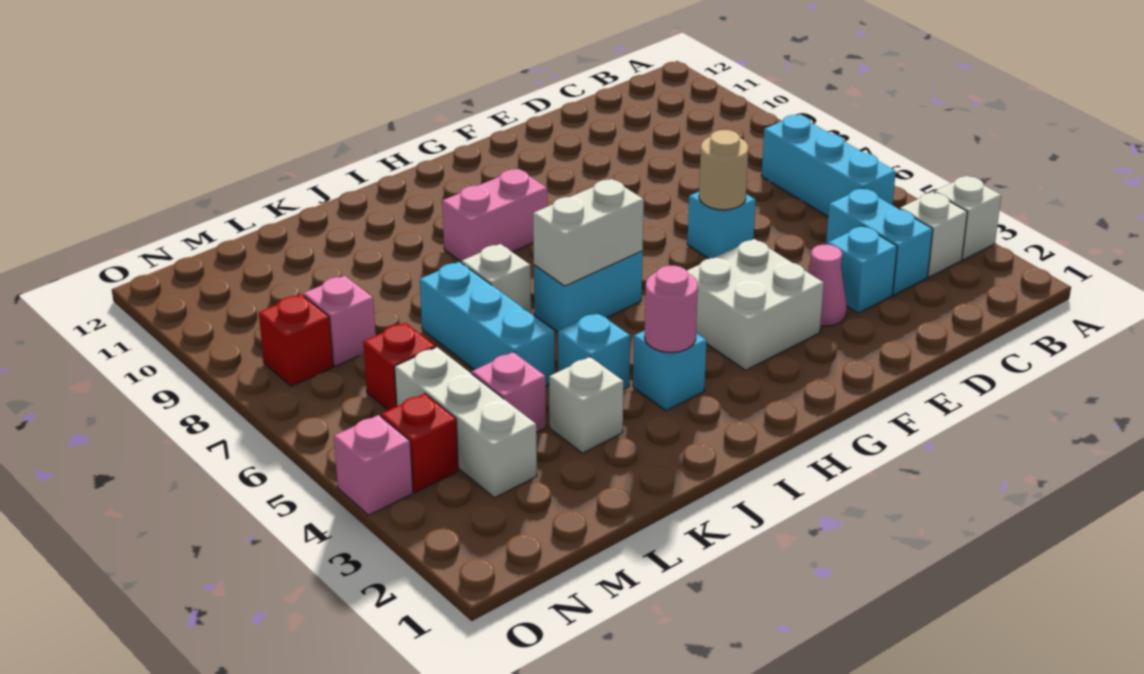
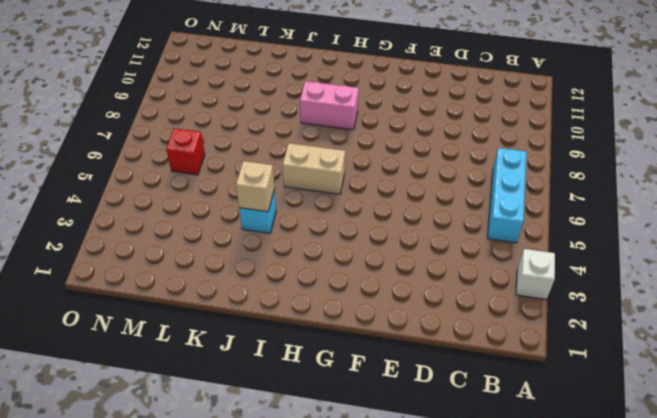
tan 1x2 brick [283,143,345,194] -> cyan 1x2 brick [534,251,643,332]
tan 1x1 brick [236,161,275,212] -> none
none -> white 1x1 brick [900,192,967,277]
none -> cyan 1x2 brick [826,188,933,295]
none -> cyan 1x1 brick [828,226,897,313]

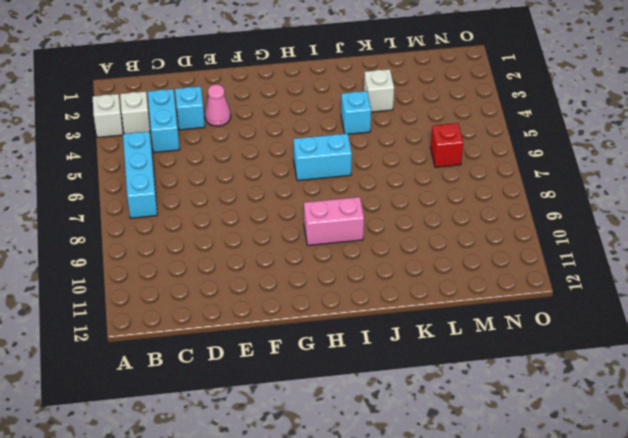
none -> cyan 1x1 brick [687,192,756,259]
none -> white 2x2 brick [687,239,824,370]
none -> cyan 1x1 brick [633,331,707,411]

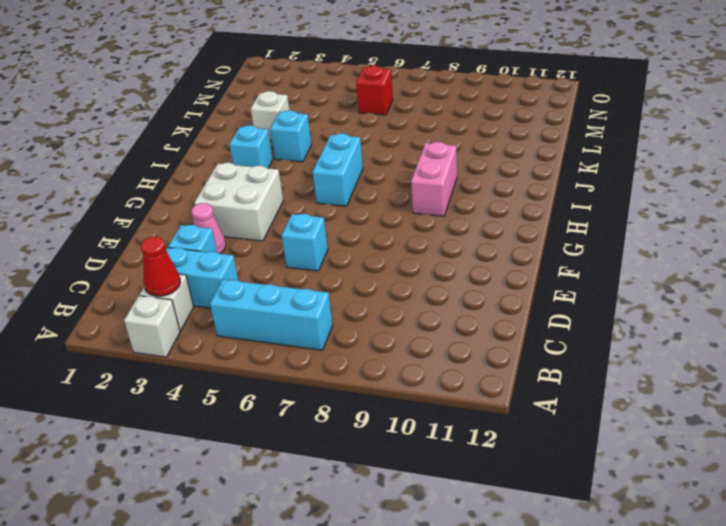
red 1x1 cone [141,237,180,296] -> none
none -> white 1x1 brick [462,244,531,313]
none -> cyan 1x3 brick [420,262,555,386]
none -> pink 1x1 brick [472,352,546,432]

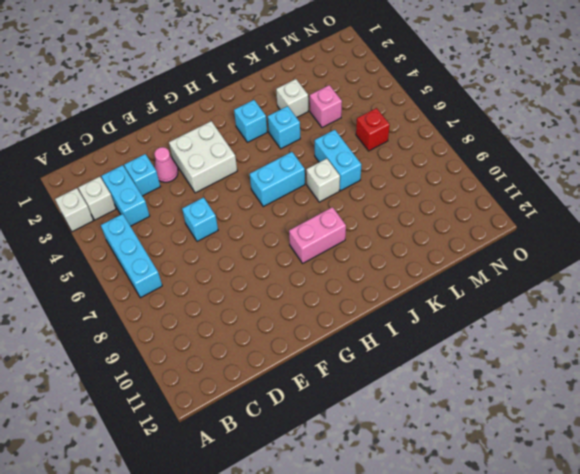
cyan 1x2 brick [315,130,361,191] -> cyan 1x3 brick [420,262,555,386]
none -> white 1x3 brick [395,347,537,498]
none -> pink 1x1 brick [303,276,376,366]
none -> red 1x1 brick [381,393,458,492]

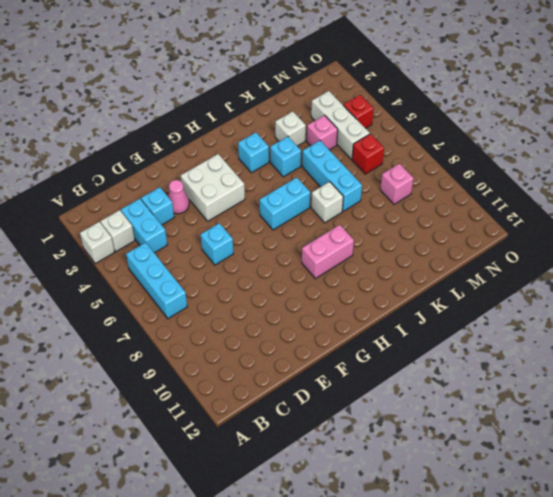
none -> red 1x1 brick [259,294,333,386]
none -> pink 1x1 brick [334,415,413,515]
none -> tan 1x1 round brick [699,130,748,210]

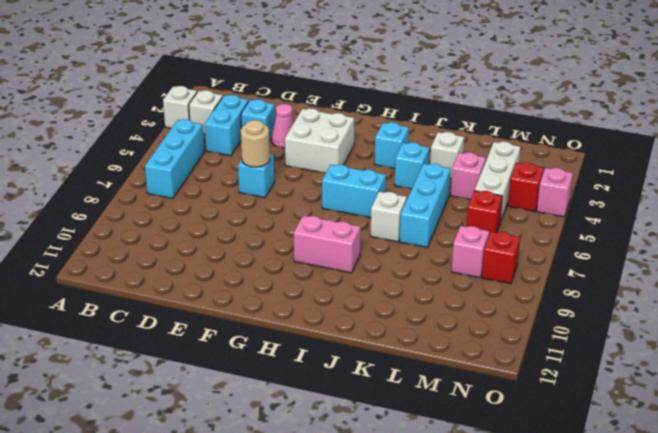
none -> white 1x2 brick [533,179,644,286]
none -> pink 1x1 round brick [644,266,698,353]

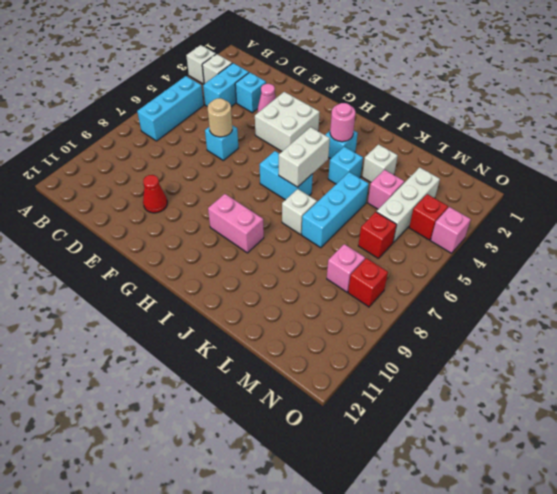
red 1x1 cone [143,175,167,213] -> none
white 1x2 brick [279,127,330,187] -> white 1x2 brick turned to [533,179,644,286]

